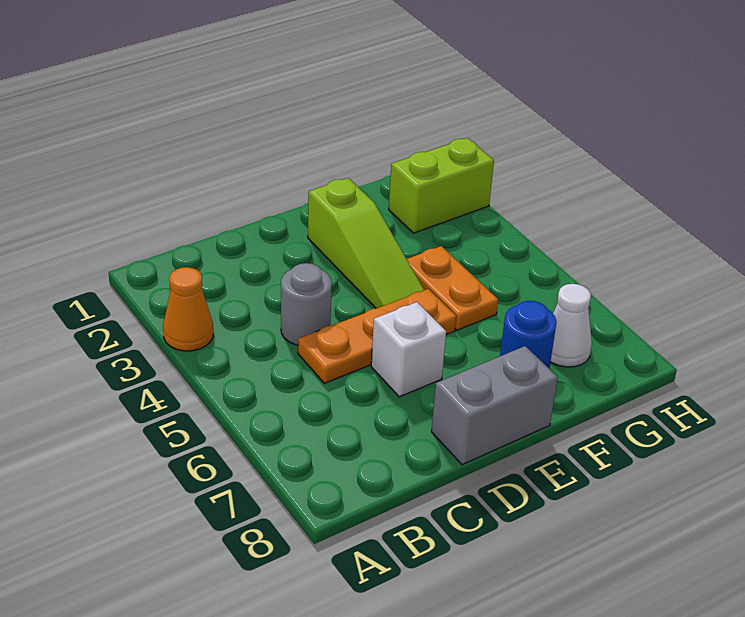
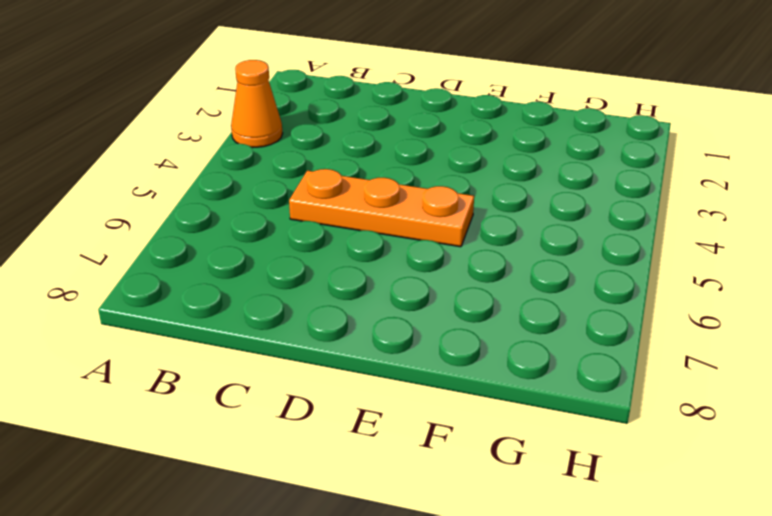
none -> grey 1x1 round brick [281,263,332,345]
none -> white 1x1 brick [371,302,446,397]

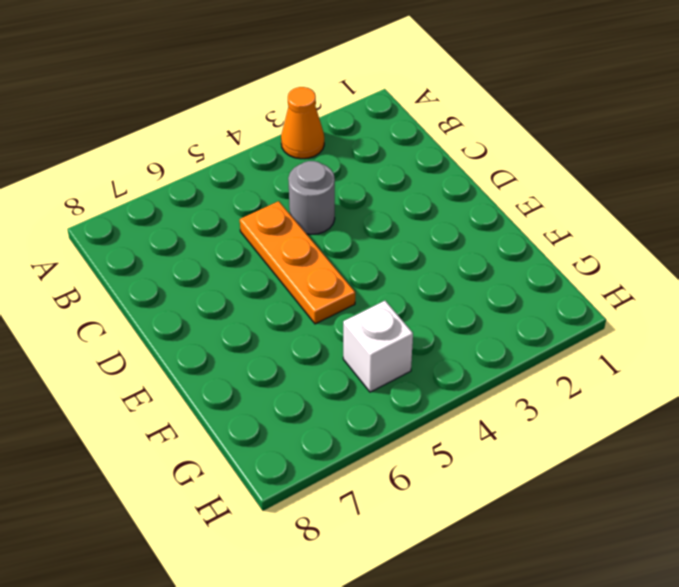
white 1x1 brick [343,301,413,392] -> white 1x1 brick moved to [371,302,446,397]
none -> grey 1x2 brick [431,346,558,465]
none -> lime 1x3 slope [308,178,424,308]

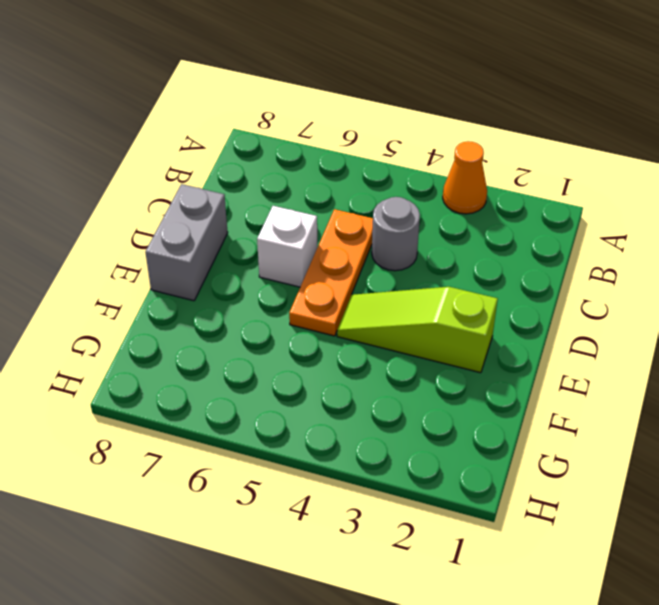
none -> orange 1x2 plate [407,246,498,330]
none -> blue 1x1 round brick [500,301,557,368]

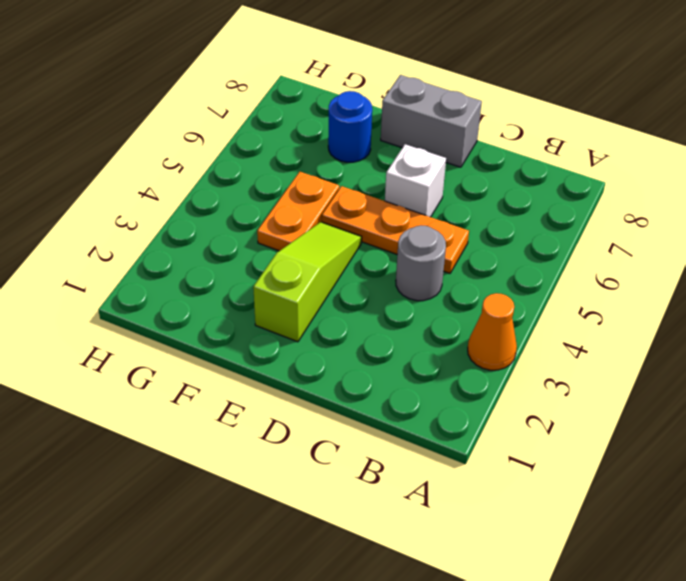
none -> lime 1x2 brick [389,138,494,233]
none -> white 1x1 cone [551,284,592,367]

